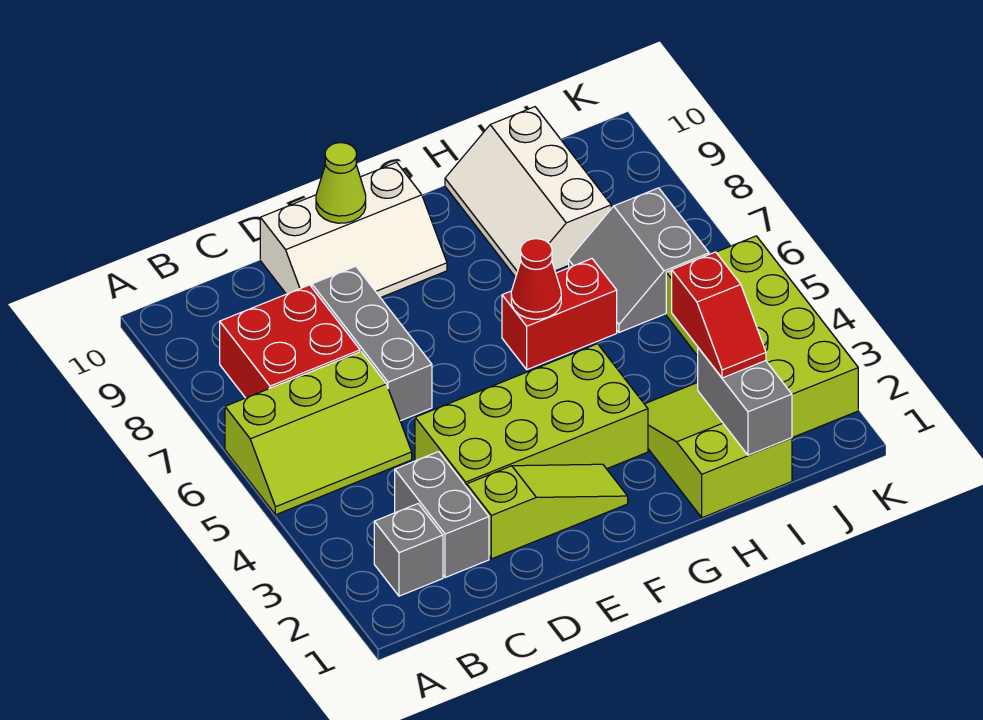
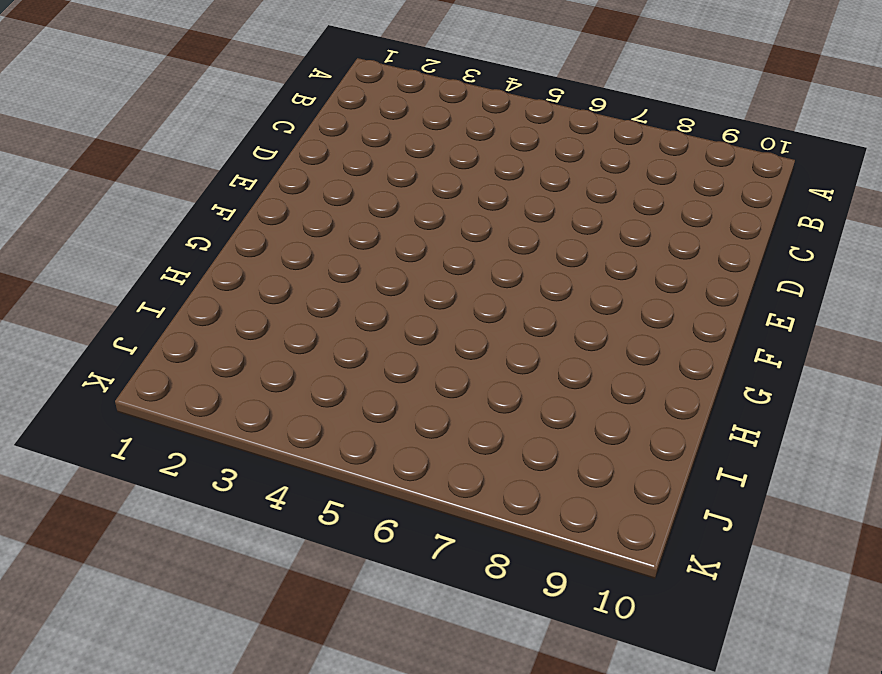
none -> lime 2x3 slope [225,352,412,515]
none -> grey 1x1 brick [374,504,443,596]
none -> red 2x2 brick [220,285,360,398]

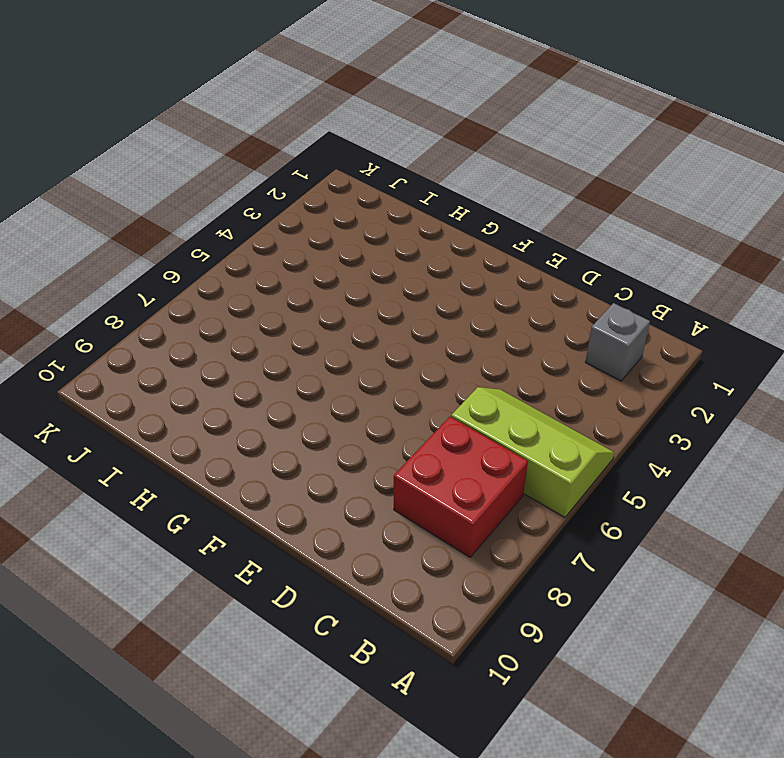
none -> grey 1x2 brick [395,452,489,578]
none -> lime 1x3 slope [467,464,628,559]
none -> lime 2x4 brick [415,344,648,487]

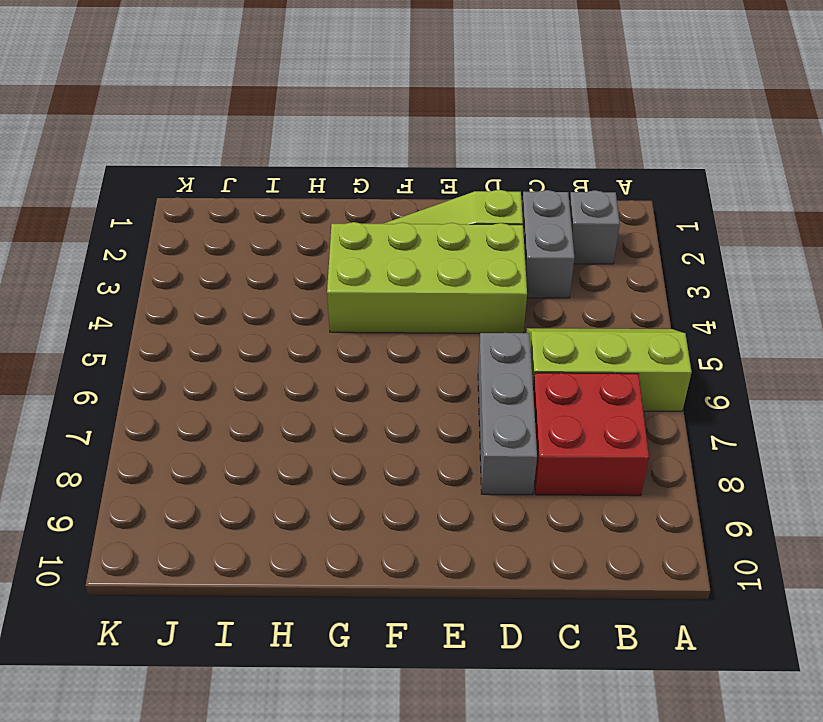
none -> white 2x3 slope [260,162,447,298]
none -> red 1x2 brick [502,259,617,370]
none -> lime 2x3 slope [645,382,792,518]

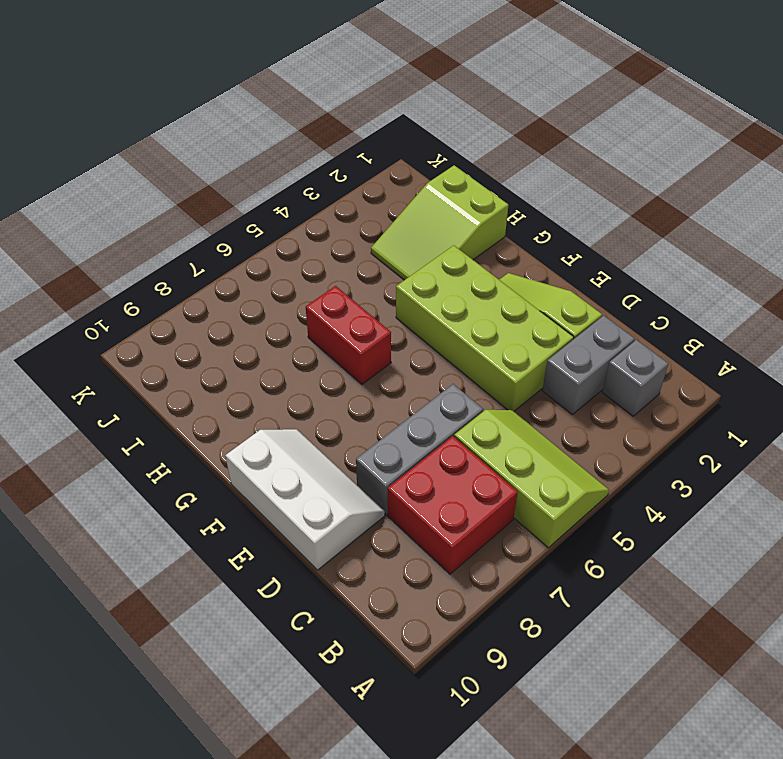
none -> white 2x3 slope [445,107,611,277]
none -> grey 2x2 slope [569,188,709,332]
none -> lime 2x4 brick [666,236,858,438]

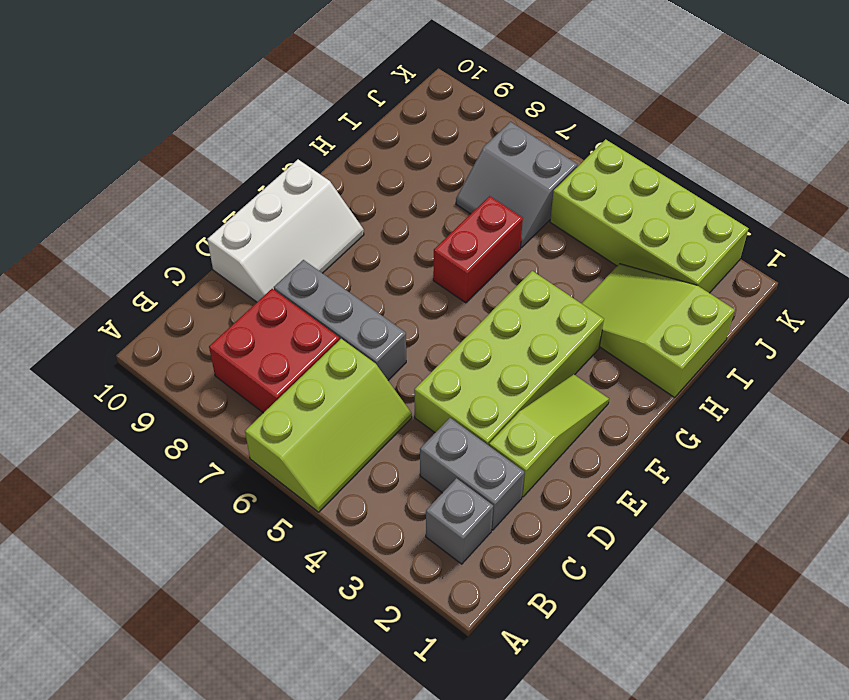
none -> white 2x3 slope [445,107,611,277]
none -> lime 1x1 cone [316,143,366,223]
none -> red 1x1 cone [511,239,561,319]

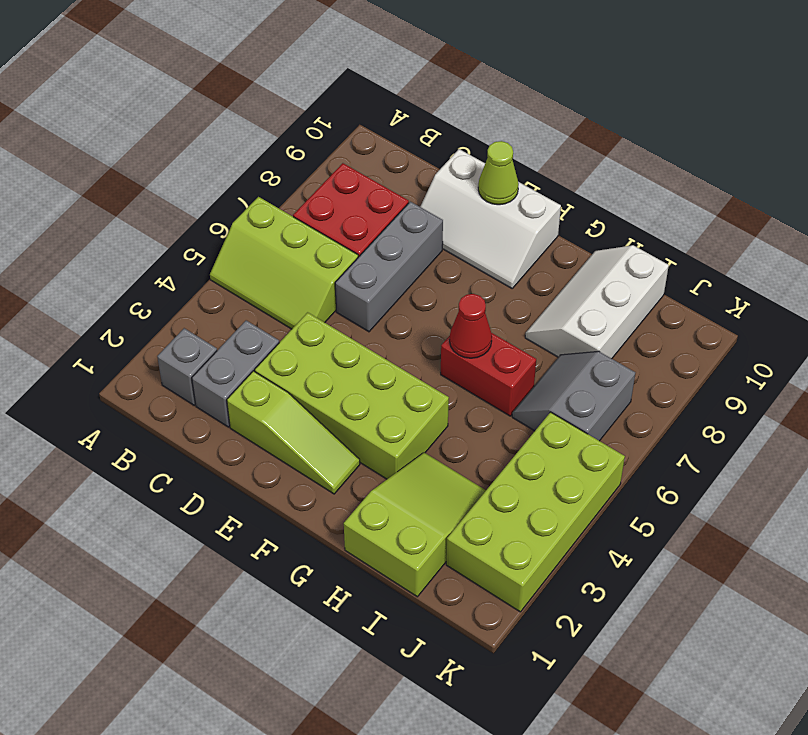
none -> grey 1x2 brick [698,348,792,455]
none -> red 1x2 slope [672,252,766,378]

